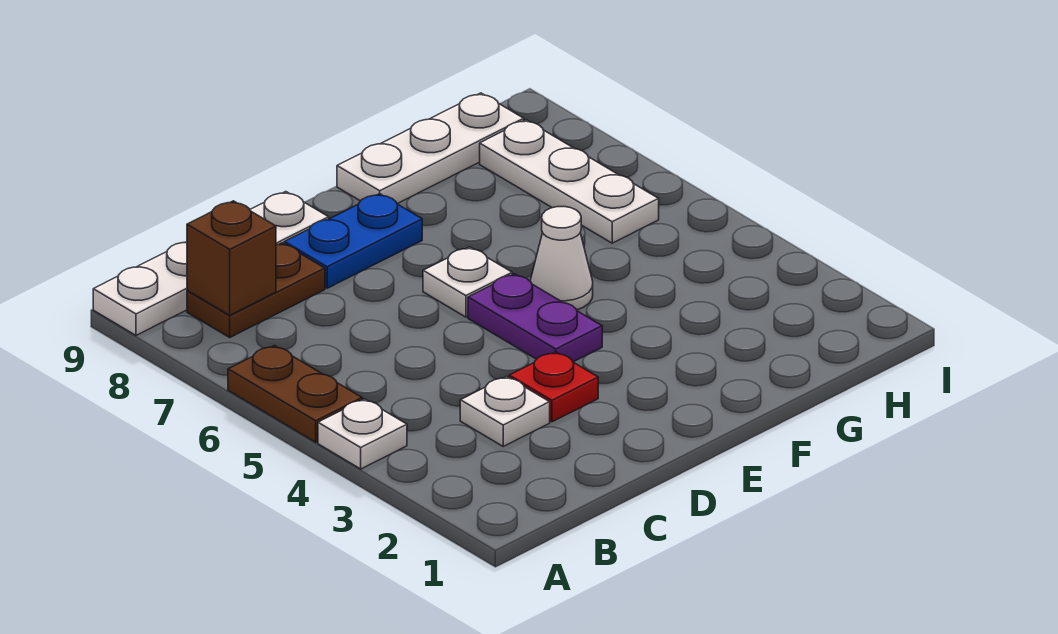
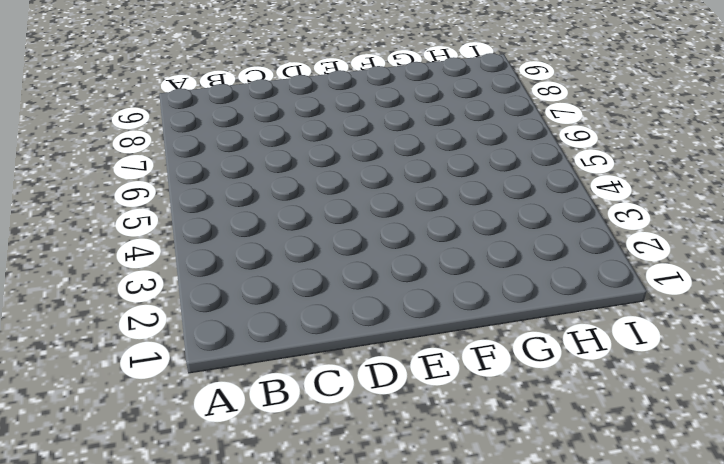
none -> white 1x1 plate [318,399,407,469]
none -> brown 1x2 plate [228,346,362,442]
none -> white 1x4 plate [93,192,329,335]

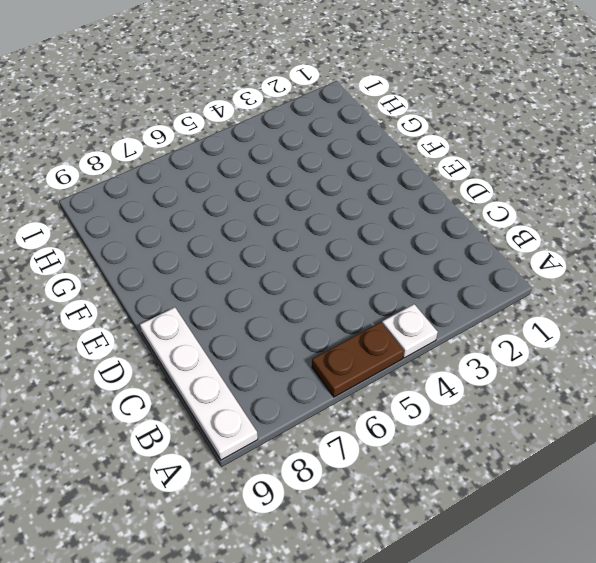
none -> brown 1x2 plate [187,243,325,337]
none -> white 1x1 plate [460,376,550,446]
none -> red 1x1 plate [509,352,598,422]

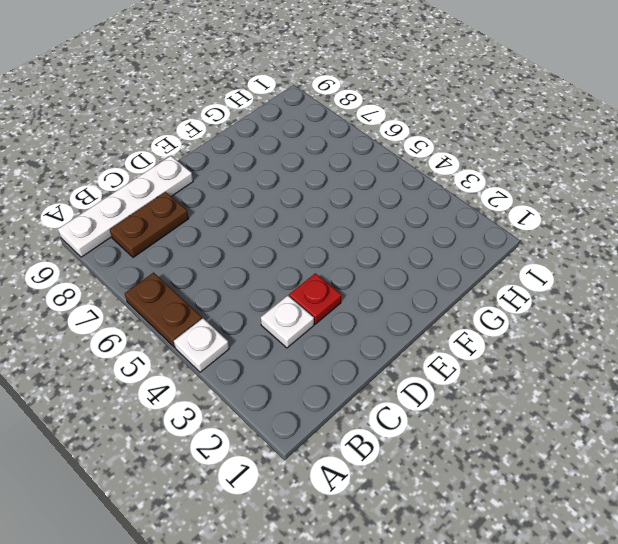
none -> blue 1x2 plate [284,194,422,288]
none -> purple 1x2 plate [468,274,602,362]
none -> white 1x1 plate [423,247,512,317]

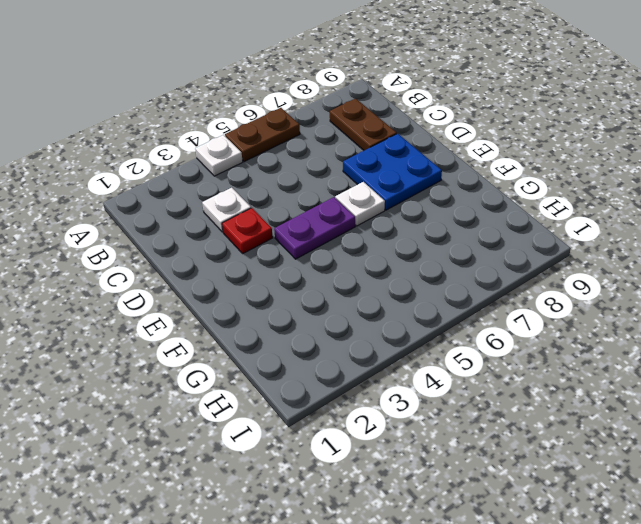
blue 2x2 plate [343,133,442,210] -> blue 1x2 plate [284,194,422,288]
none -> white 1x4 plate [93,192,329,335]
none -> white 1x1 cone [530,206,593,310]
none -> white 1x3 plate [337,93,524,204]

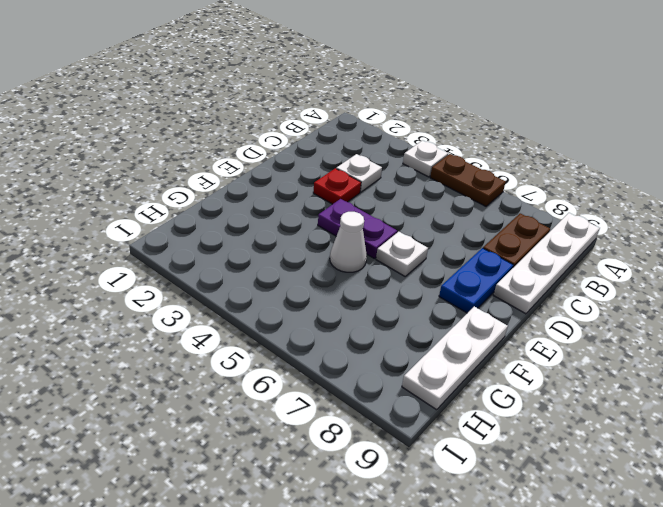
none -> white 1x3 plate [480,120,659,243]
none -> brown 1x1 brick [187,201,276,315]

